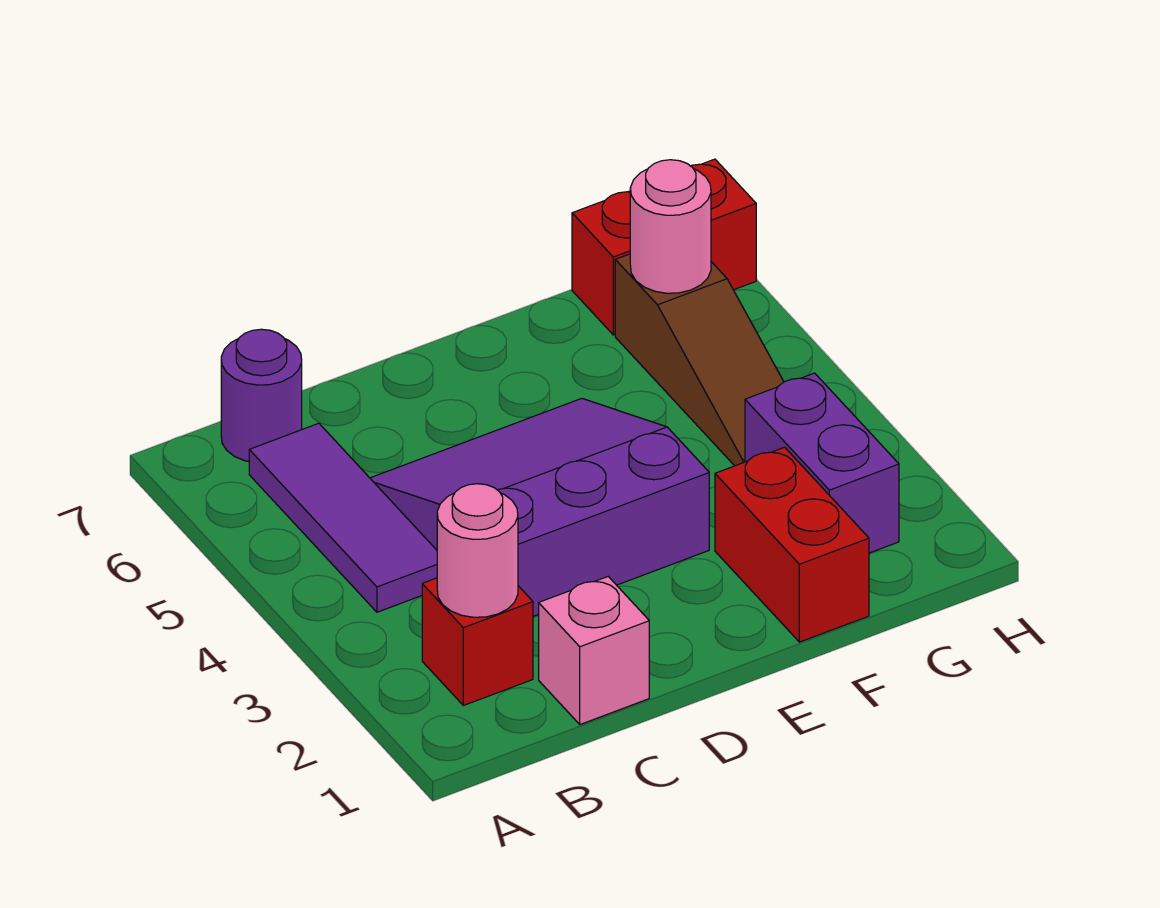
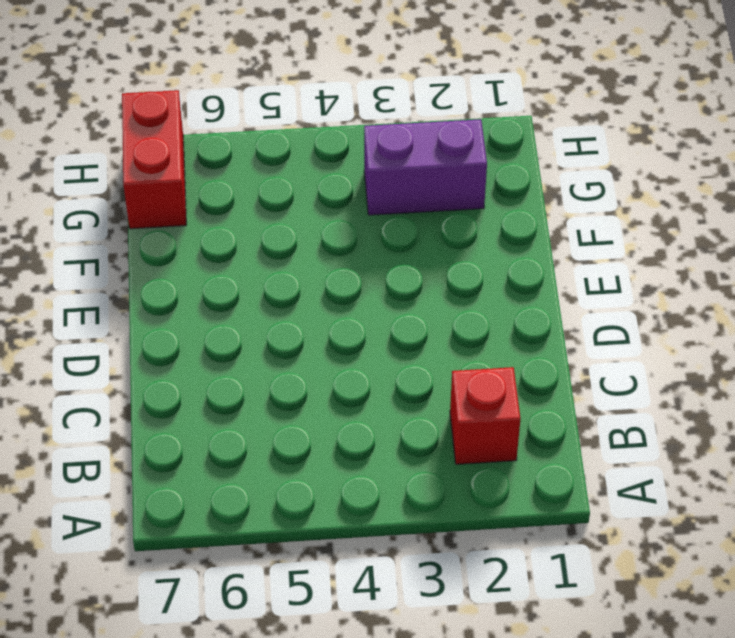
none -> purple 1x3 tile [249,423,437,612]
none -> purple 1x1 round brick [221,329,302,461]

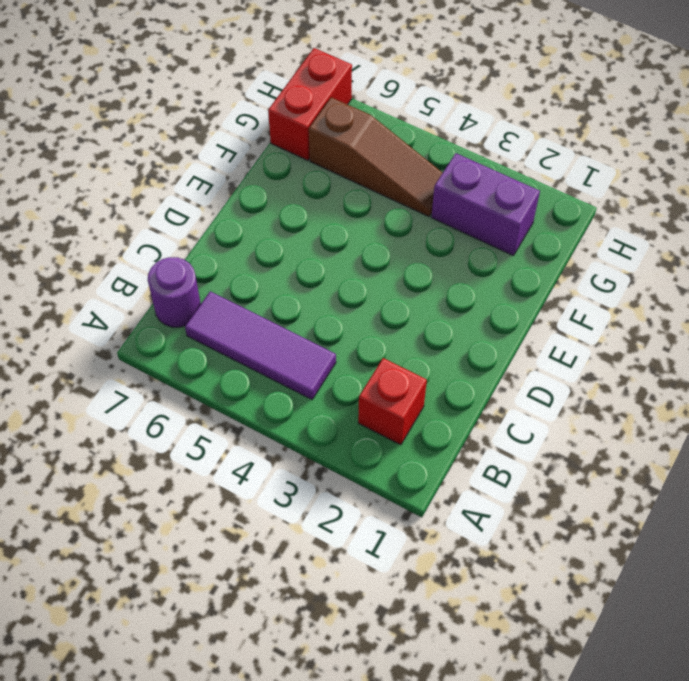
none -> pink 1x1 brick [539,577,649,725]
none -> purple 3x3 slope [370,398,709,616]

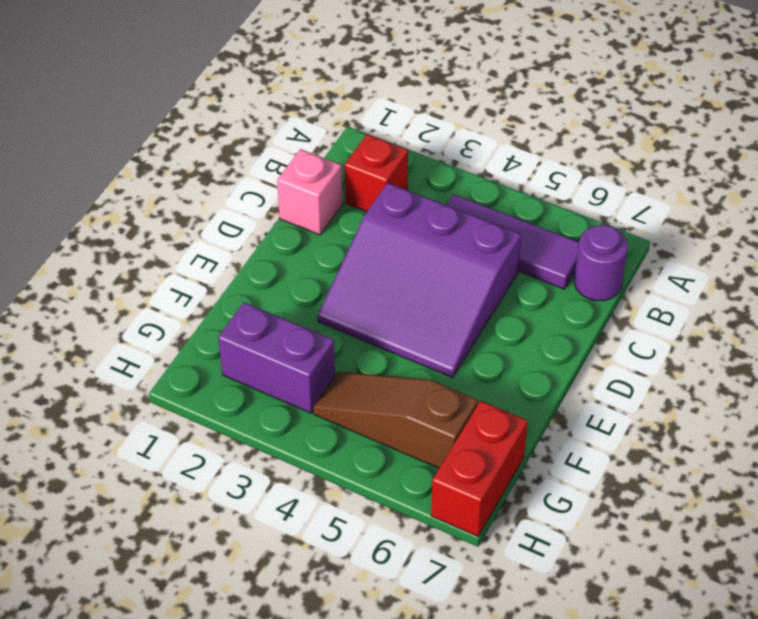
purple 3x3 slope [318,183,521,377] -> purple 3x3 slope turned to [370,398,709,616]
none -> red 1x2 brick [715,447,869,642]
none -> pink 1x1 round brick [437,484,518,617]

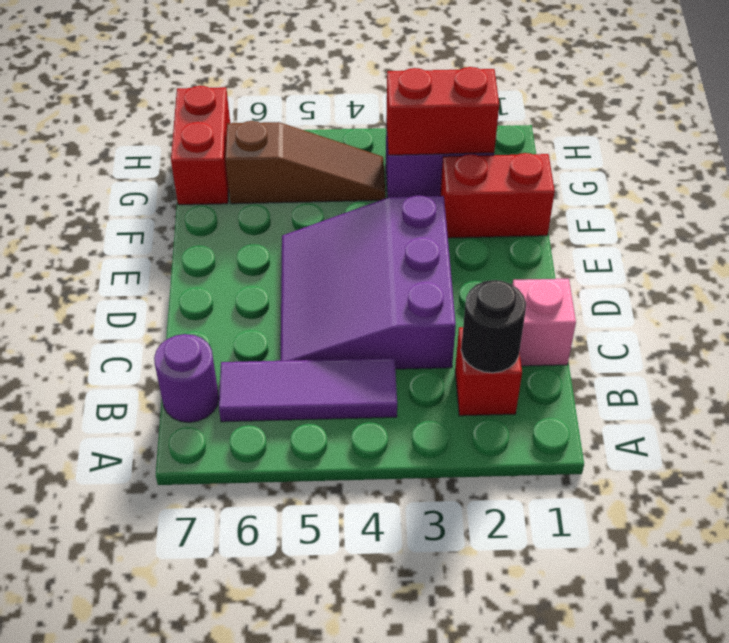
black 1x1 round brick [461,280,526,373] -> pink 1x1 round brick [437,484,518,617]
red 1x2 brick [386,67,499,155] -> none
none -> pink 1x1 round brick [630,160,711,293]

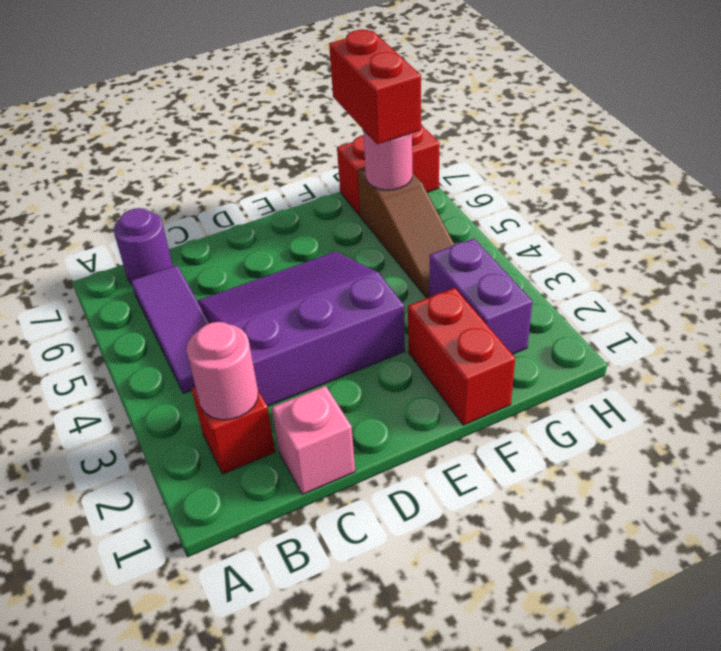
red 1x2 brick [329,30,421,144] -> none

